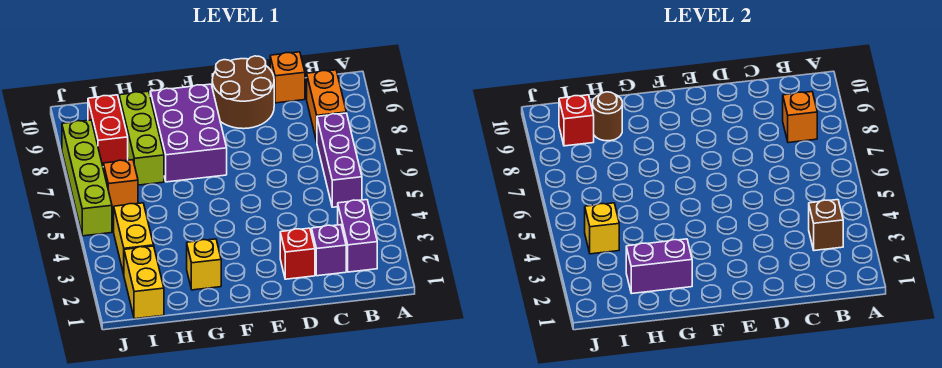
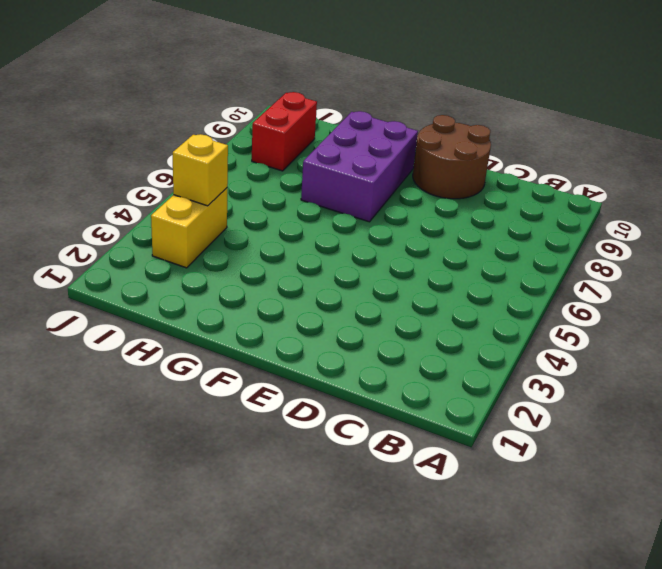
none -> purple 1x2 brick [338,200,377,272]
none -> purple 1x3 brick [317,113,362,207]
none -> orange 1x2 brick [307,70,346,141]

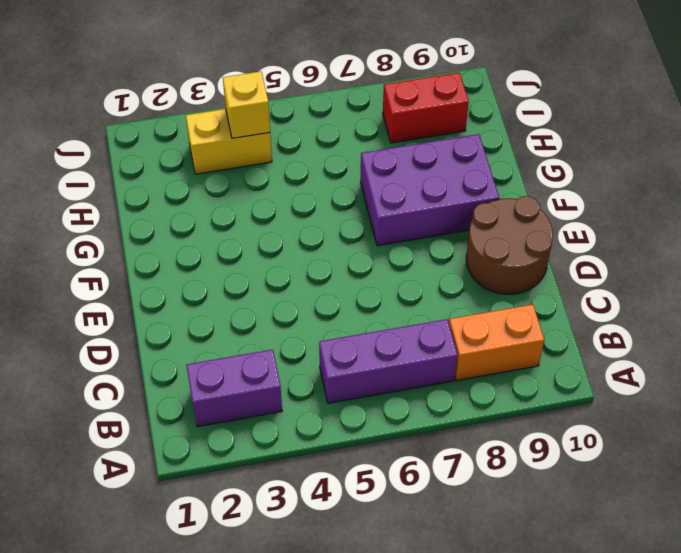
none -> purple 1x1 brick [312,225,346,276]
none -> orange 1x1 brick [270,52,305,103]
none -> red 1x1 brick [280,228,315,279]

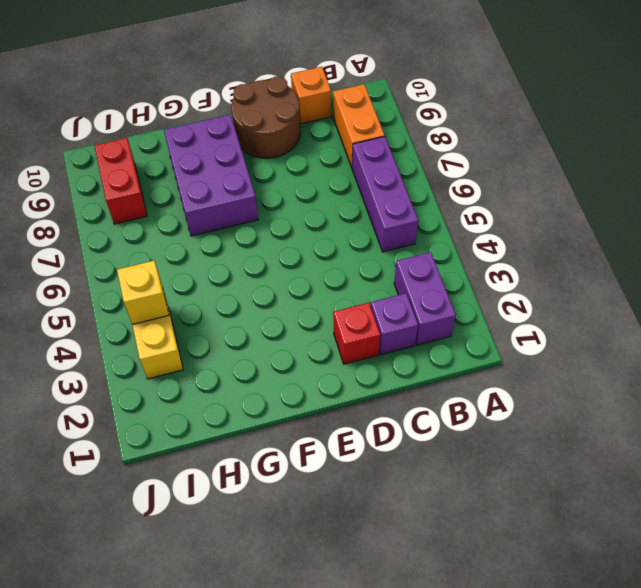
none -> yellow 1x1 brick [187,239,221,290]
none -> lime 1x3 brick [119,91,164,185]
none -> yellow 1x2 brick [124,246,164,319]

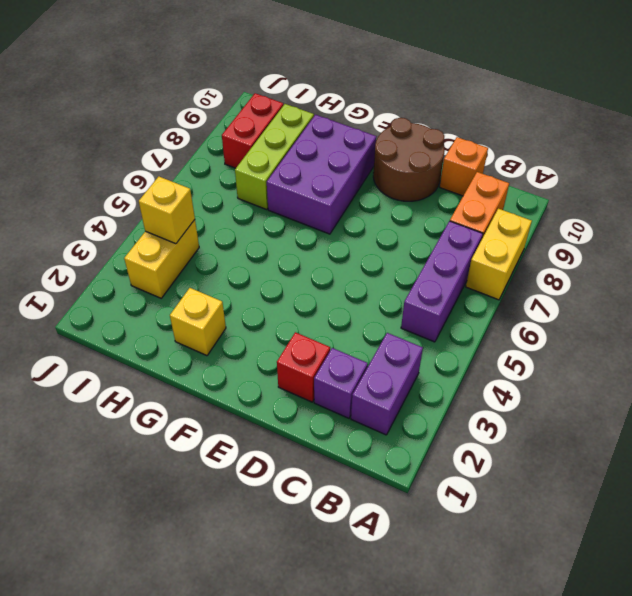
yellow 1x2 brick [466,209,532,300] -> yellow 1x2 brick moved to [124,246,164,319]
none -> orange 1x1 brick [103,160,138,210]
none -> lime 1x4 brick [62,120,112,236]
none -> brown 1x1 brick [809,200,843,251]

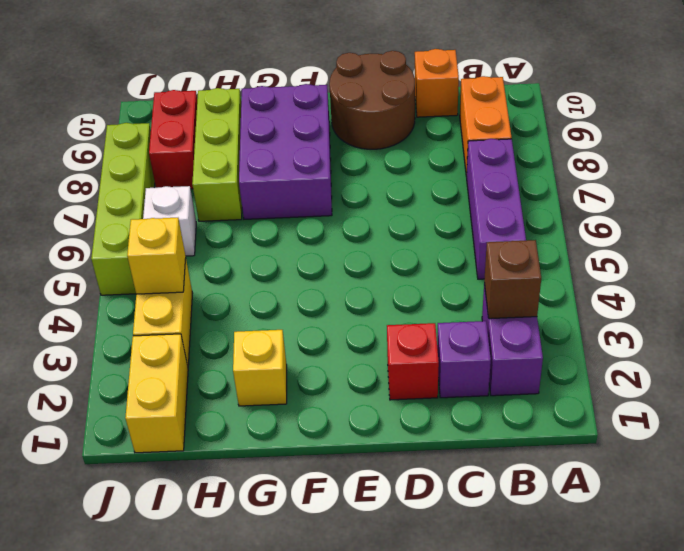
white 1x1 brick [143,186,196,256] -> orange 1x1 brick [103,160,138,210]
none -> orange 1x1 brick [783,92,817,143]
none -> purple 1x2 brick [626,239,692,294]
none -> brown 1x1 round brick [593,92,622,141]

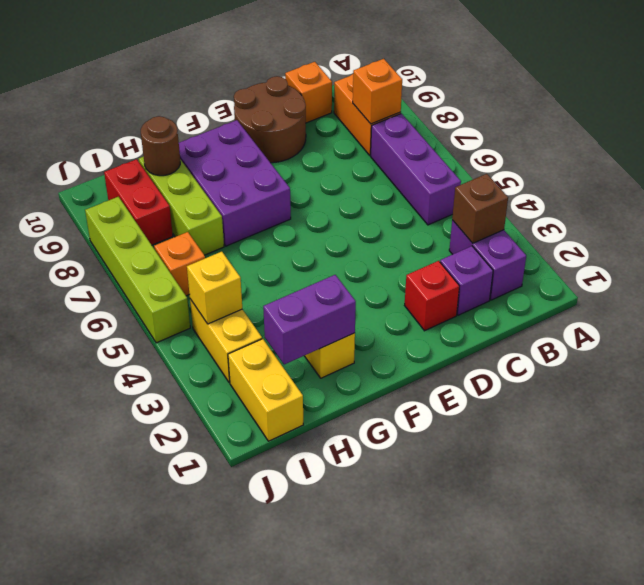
none -> red 1x1 brick [559,95,594,146]

